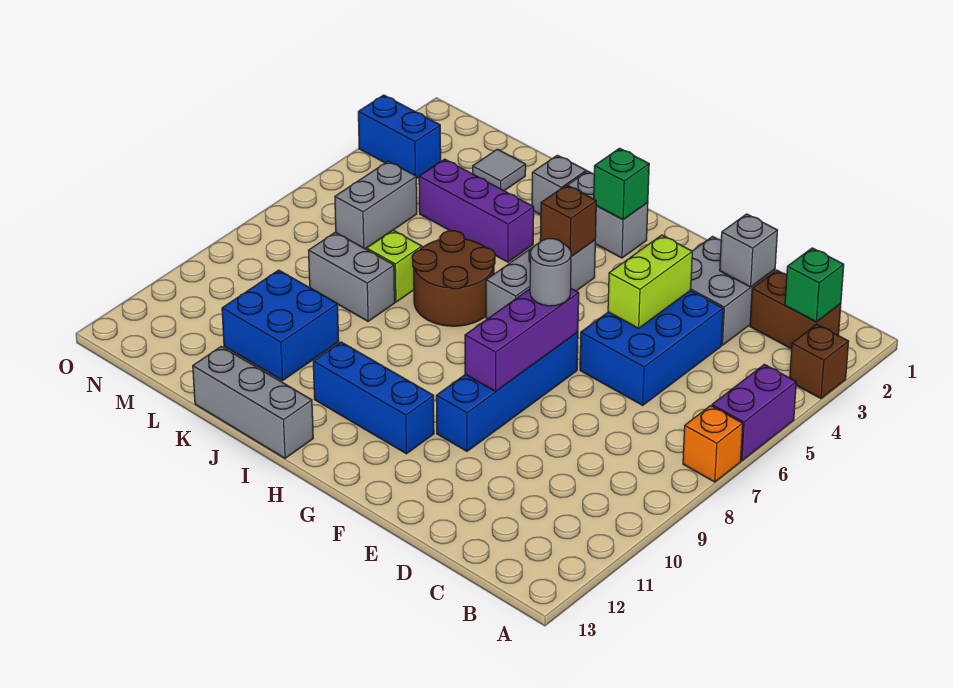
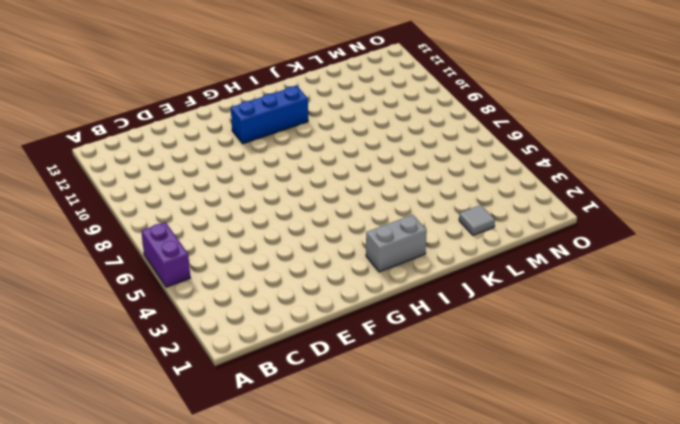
none -> brown 1x1 brick [790,324,849,399]
none -> orange 1x1 brick [683,406,743,482]
none -> brown 1x2 brick [750,270,841,349]

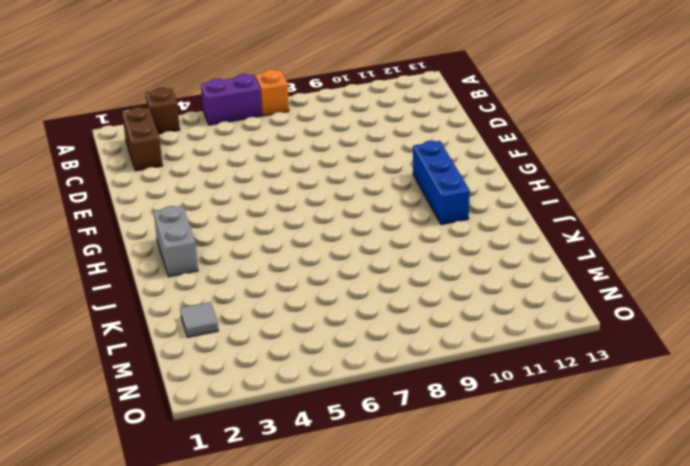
none -> grey 2x2 brick [690,237,775,345]
none -> blue 2x3 brick [580,291,723,405]
none -> blue 1x4 brick [436,332,578,451]

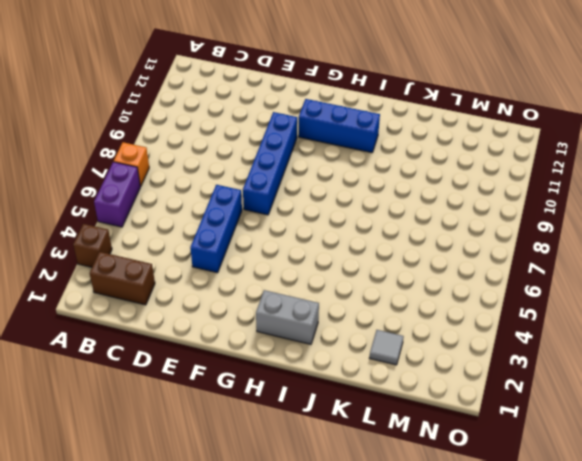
blue 1x3 brick [190,185,242,273] -> blue 2x3 brick [580,291,723,405]
none -> grey 2x2 brick [690,237,775,345]
none -> grey 1x3 brick [486,240,595,319]
none -> brown 2x2 round brick [412,231,495,326]

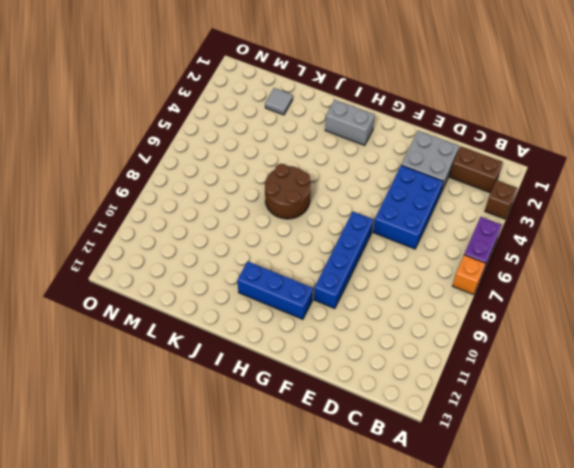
none -> grey 1x3 brick [486,240,595,319]
none -> grey 1x3 brick [193,347,313,458]
none -> grey 1x1 brick [532,155,586,215]

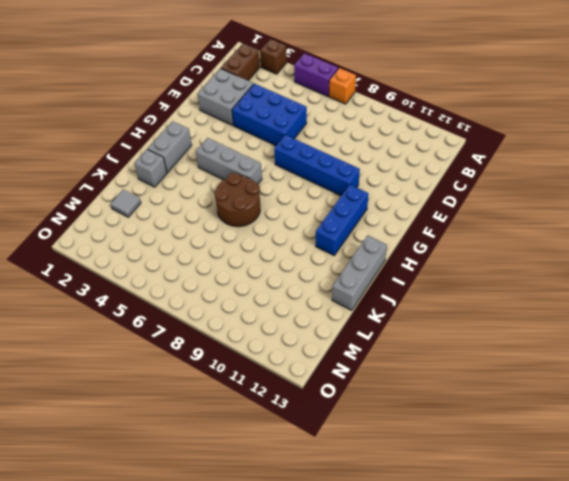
none -> purple 1x3 brick [419,159,534,262]
none -> lime 1x1 brick [367,230,422,302]
none -> grey 1x2 brick [308,232,395,321]

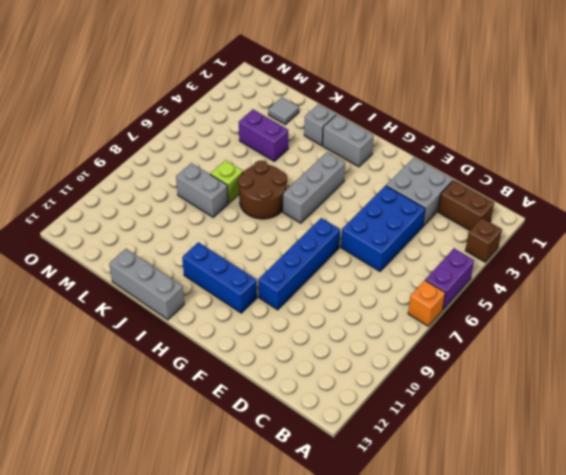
purple 1x2 brick [239,110,288,161] -> purple 1x3 brick [419,159,534,262]
none -> blue 2x2 brick [222,270,339,381]
none -> grey 1x2 brick [335,161,417,249]
none -> blue 1x2 brick [358,95,441,179]

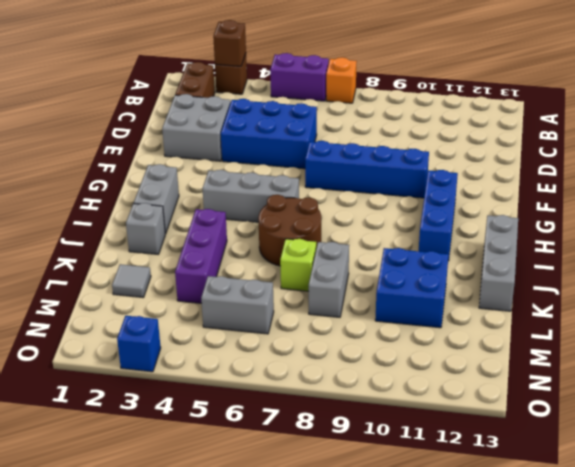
brown 1x1 brick [213,20,246,66] -> brown 1x1 brick moved to [540,185,596,256]
blue 1x1 brick [117,316,161,372] -> blue 1x2 brick [358,95,441,179]
none -> green 1x1 brick [785,248,844,322]
none -> grey 1x1 brick [720,214,778,287]
none -> lime 1x2 brick [608,235,692,328]

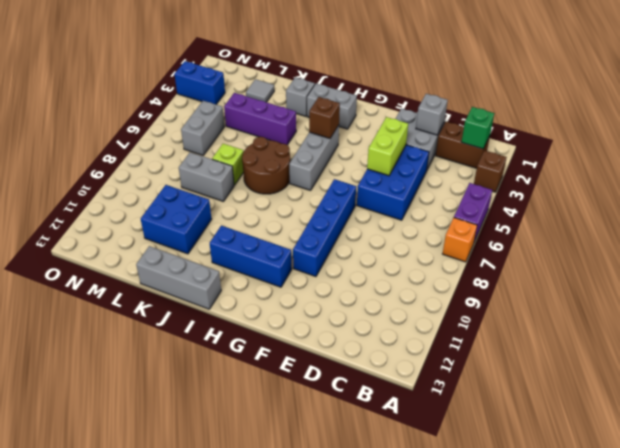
none -> purple 1x3 brick [465,289,579,391]
none -> green 1x1 brick [594,148,649,219]
none -> grey 1x1 round brick [530,239,571,306]

